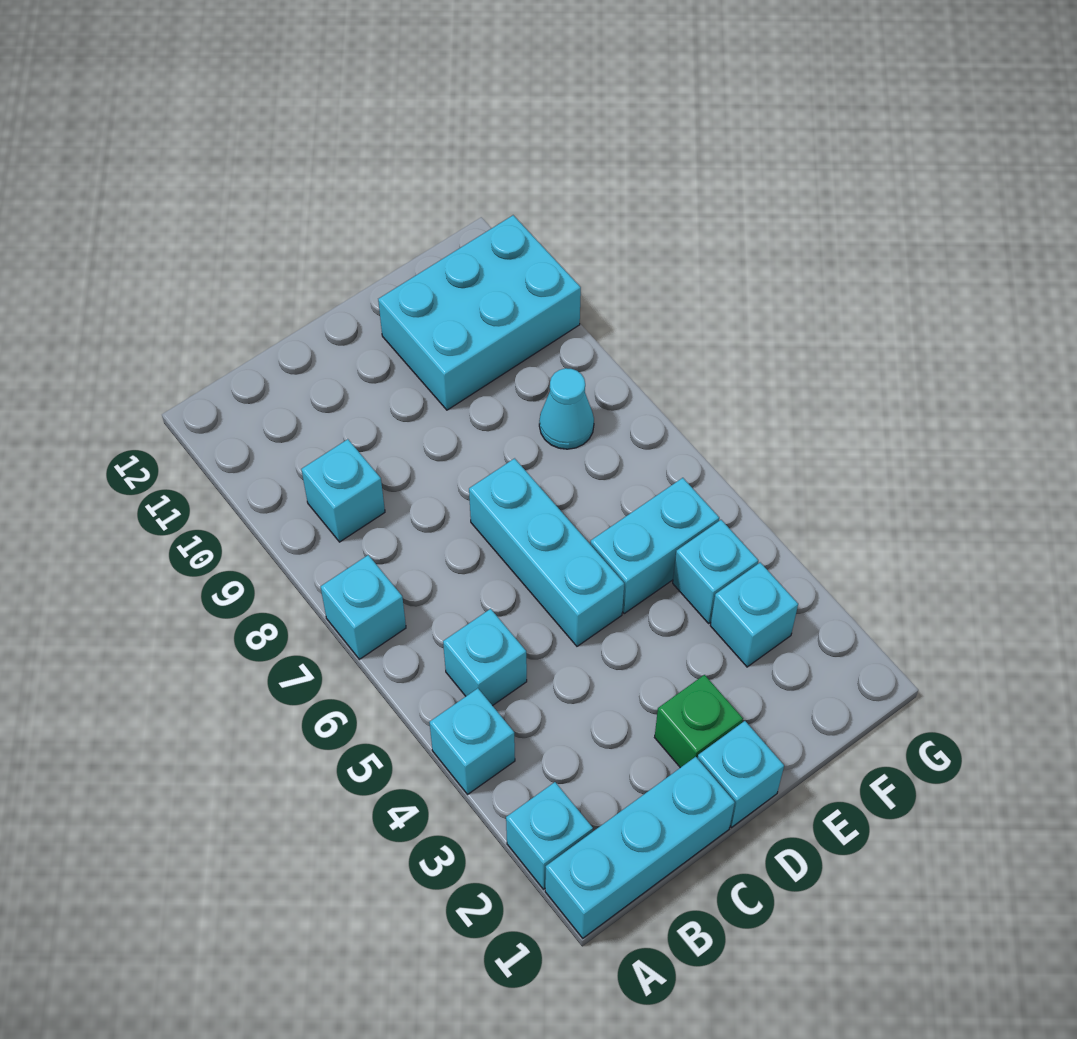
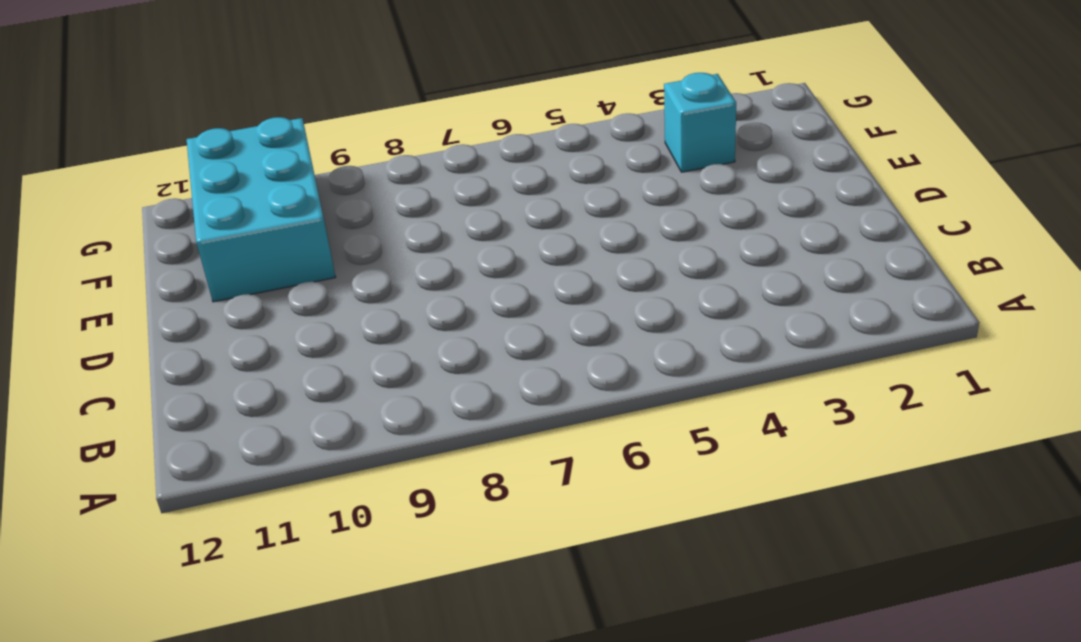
none -> cyan 1x3 brick [545,757,735,938]
none -> cyan 1x1 brick [506,782,593,889]
none -> cyan 1x1 brick [429,688,515,794]

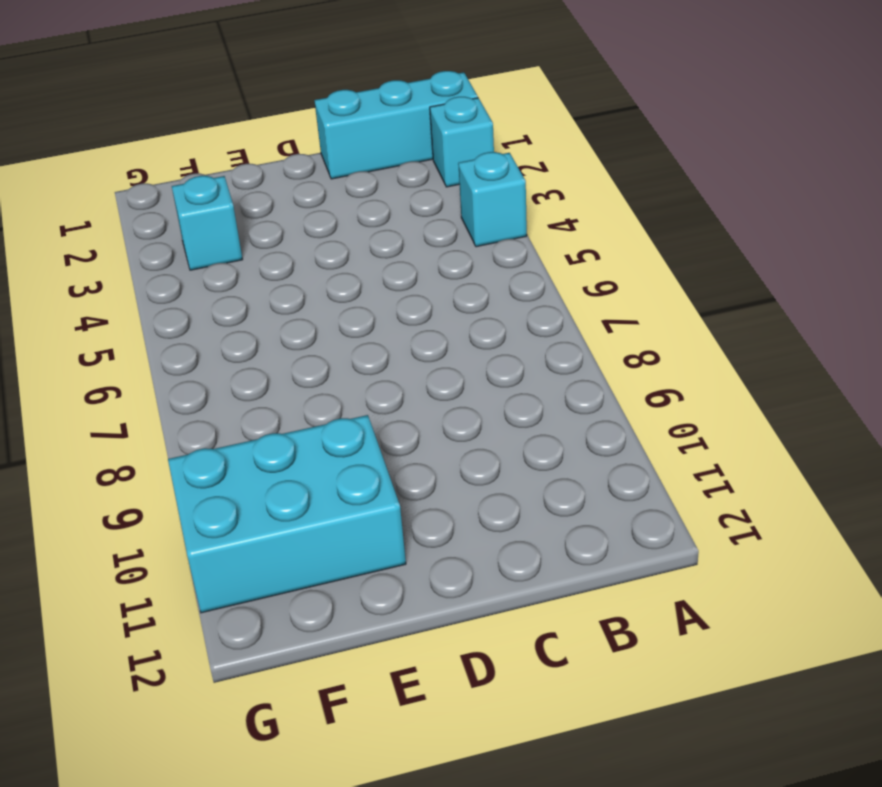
none -> cyan 1x1 brick [321,555,406,659]
none -> cyan 1x1 brick [443,609,527,706]
none -> cyan 1x1 brick [301,439,385,542]

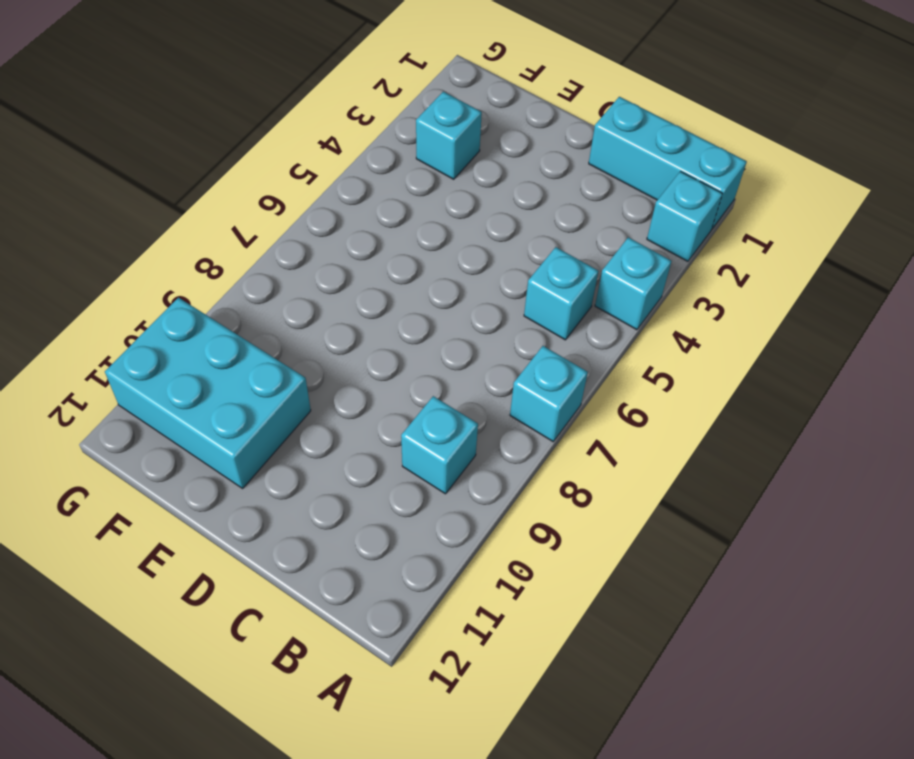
none -> cyan 1x1 brick [698,721,784,827]
none -> green 1x1 brick [655,675,743,768]
none -> cyan 1x3 brick [469,458,624,646]

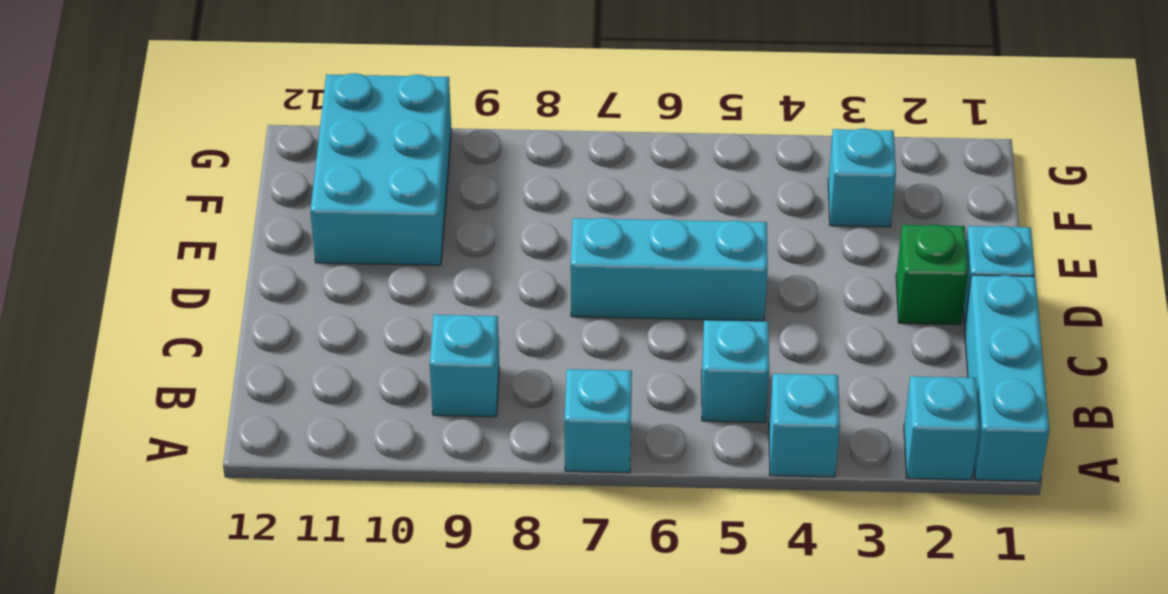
none -> cyan 1x2 brick [590,478,719,613]
none -> cyan 1x1 brick [673,520,758,623]
none -> cyan 1x1 cone [539,368,594,449]

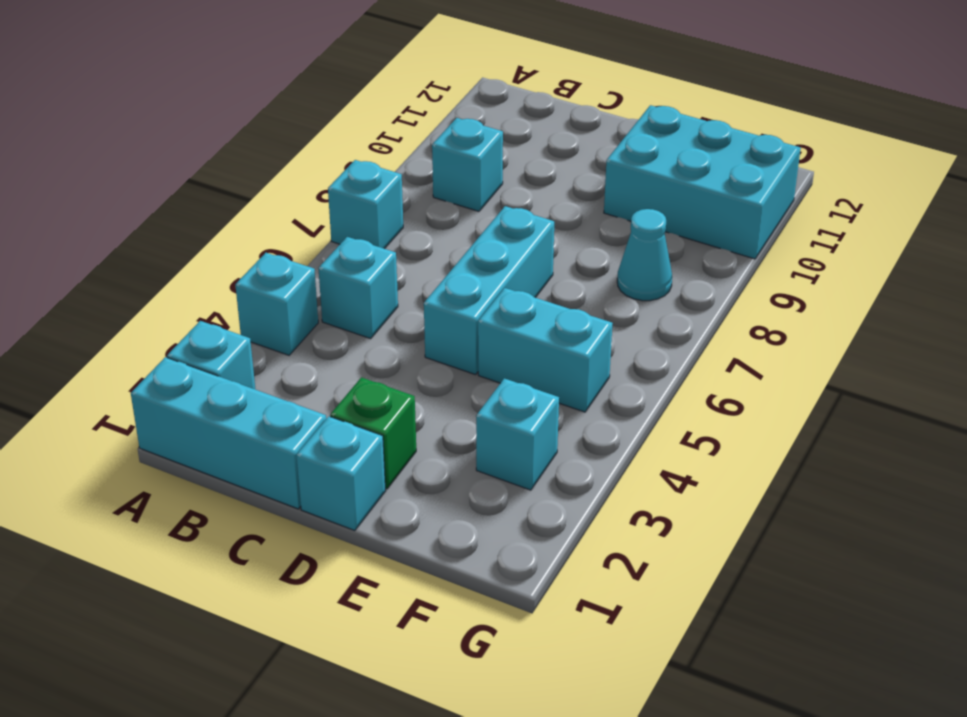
none -> cyan 1x1 brick [673,520,758,623]

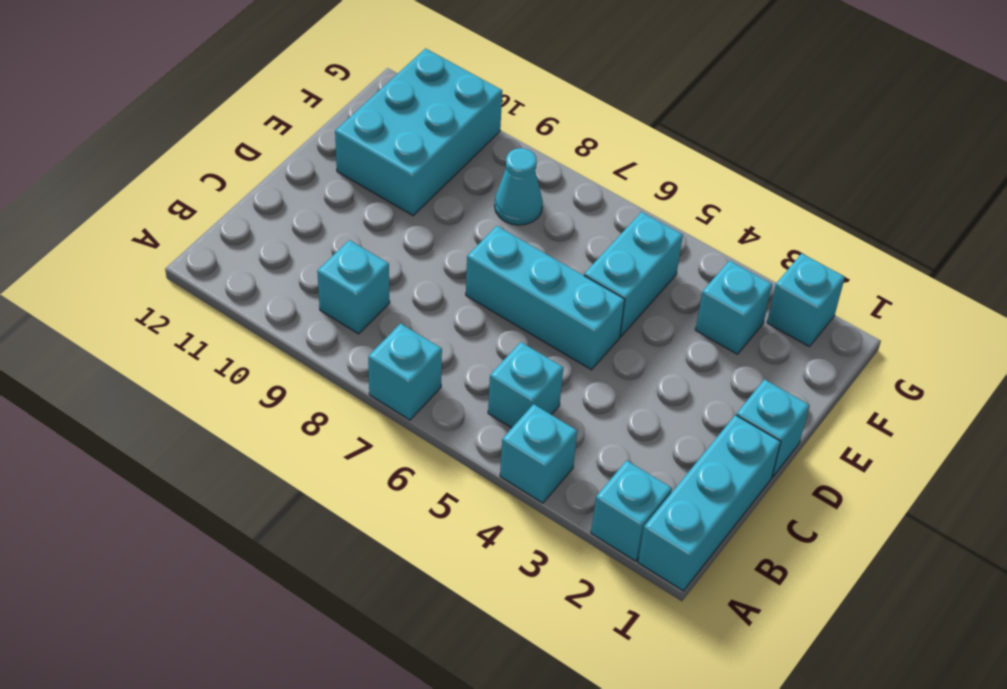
cyan 1x1 brick [767,254,845,347] -> cyan 1x1 brick moved to [673,520,758,623]
none -> green 1x1 brick [655,675,743,768]

